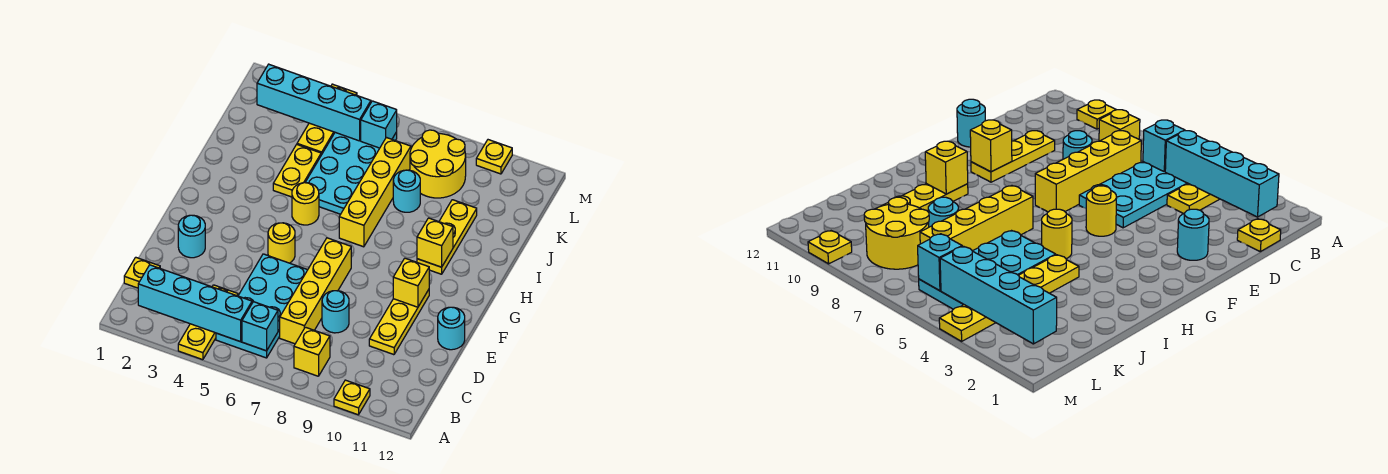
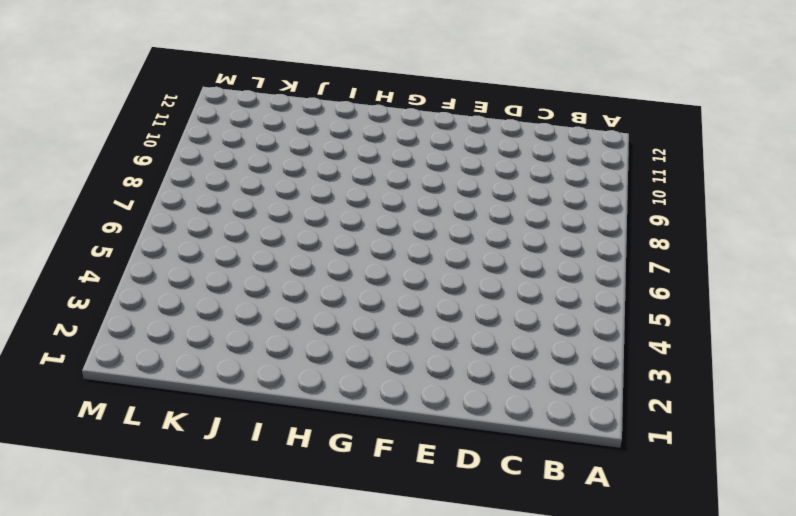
none -> yellow 1x3 plate [178,285,238,360]
none -> yellow 1x1 plate [334,380,370,415]
none -> cyan 2x4 plate [216,254,307,358]

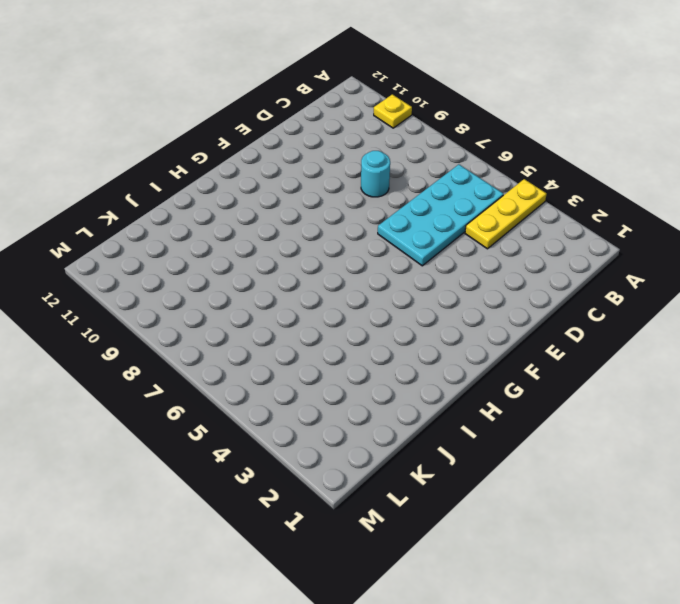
none -> yellow 1x1 brick [294,327,330,376]
none -> yellow 1x1 plate [124,257,160,288]
none -> yellow 1x4 brick [280,238,351,344]

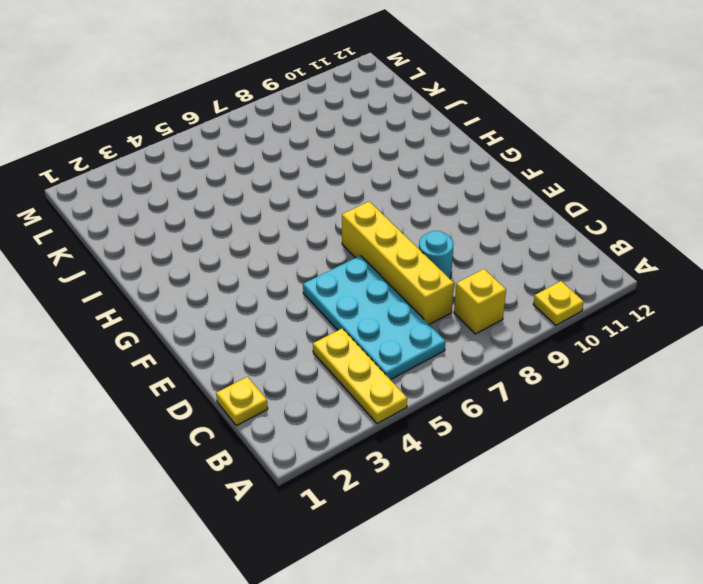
none -> yellow 1x3 plate [369,290,429,355]
none -> cyan 1x1 round brick [178,215,205,258]
none -> cyan 1x1 round brick [438,307,465,350]

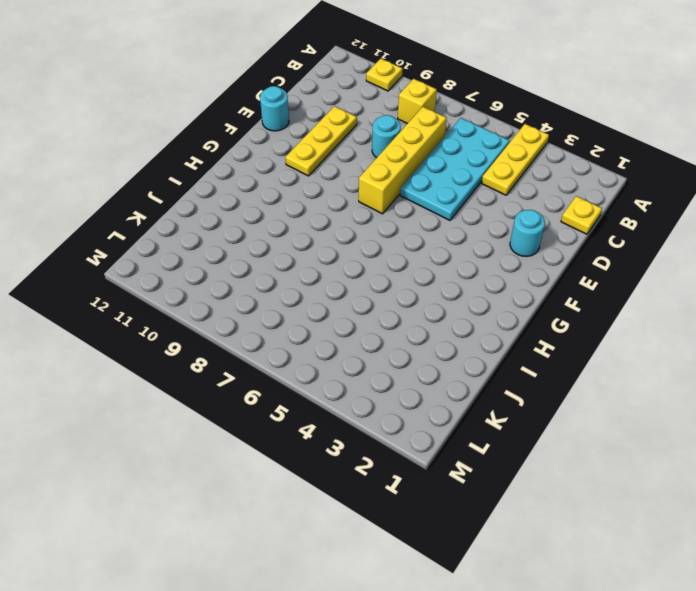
none -> yellow 1x1 round brick [268,223,295,263]
none -> yellow 1x1 round brick [292,183,319,225]
none -> yellow 1x4 brick [339,137,411,247]

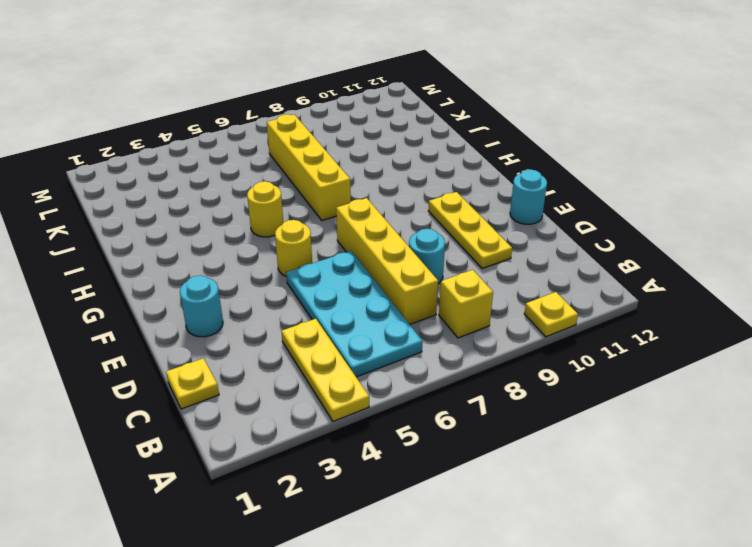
none -> yellow 1x3 plate [417,200,477,274]
none -> yellow 1x2 plate [273,145,321,197]
none -> cyan 2x4 plate [305,132,397,214]

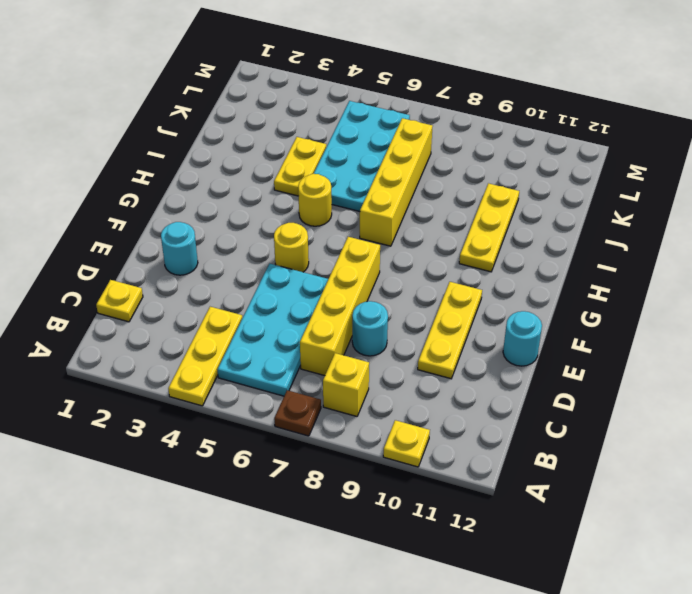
brown 1x1 plate [274,390,321,436] -> none
none -> cyan 1x1 round brick [393,170,420,212]
none -> yellow 1x3 plate [297,84,357,155]
none -> yellow 2x2 round brick [410,130,466,198]

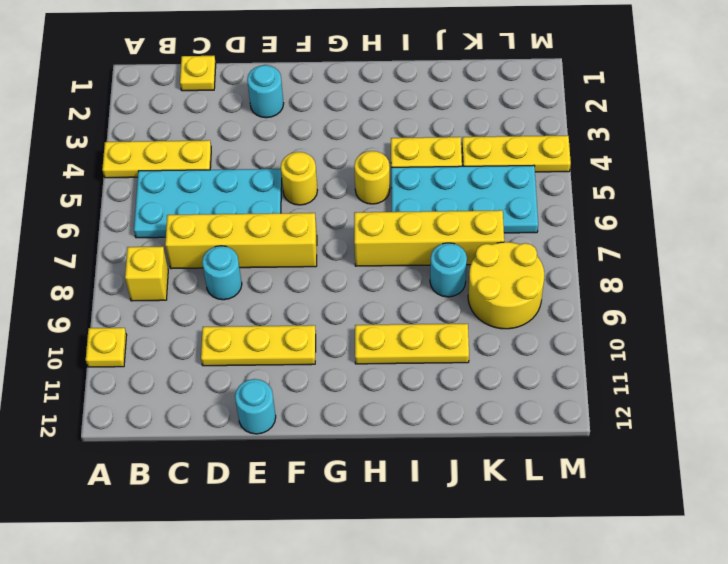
none -> yellow 1x1 plate [476,140,512,174]
none -> cyan 1x4 brick [138,265,252,342]
none -> cyan 1x1 brick [242,302,278,351]

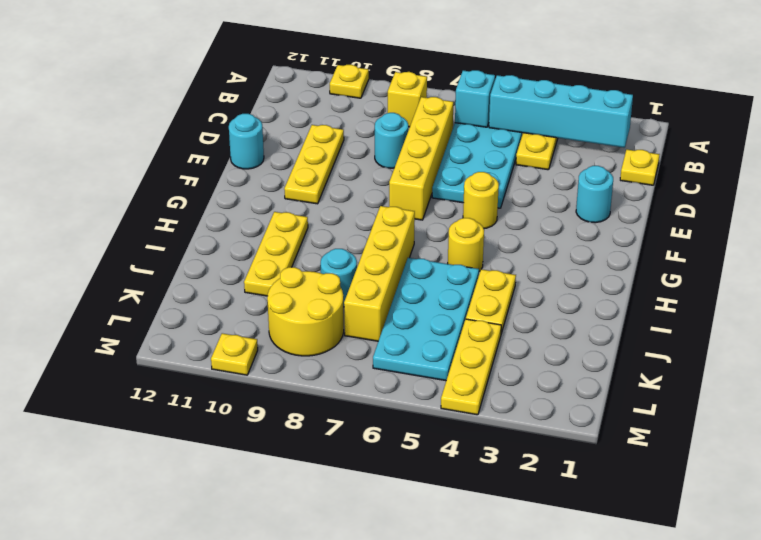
none -> yellow 1x1 brick [393,258,429,307]
none -> yellow 1x1 brick [417,218,453,267]
none -> cyan 1x4 brick [257,64,371,141]

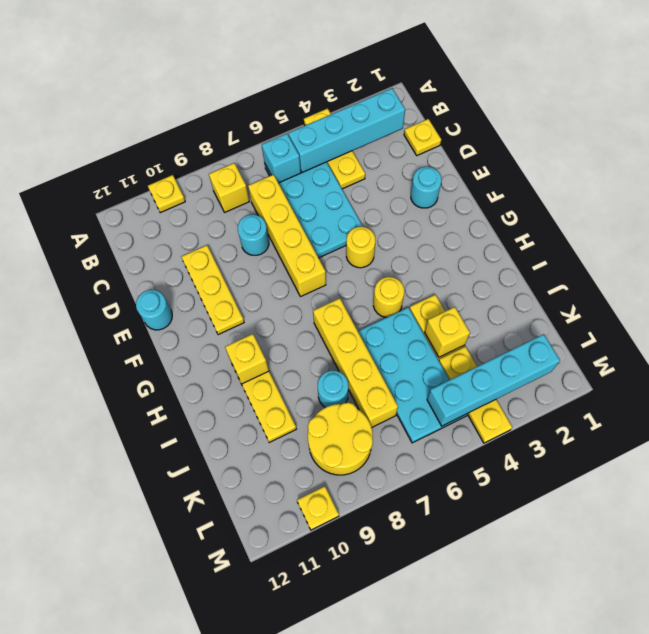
yellow 1x1 brick [425,307,470,357] -> yellow 1x1 brick moved to [393,258,429,307]
none -> cyan 1x1 brick [361,101,397,148]

